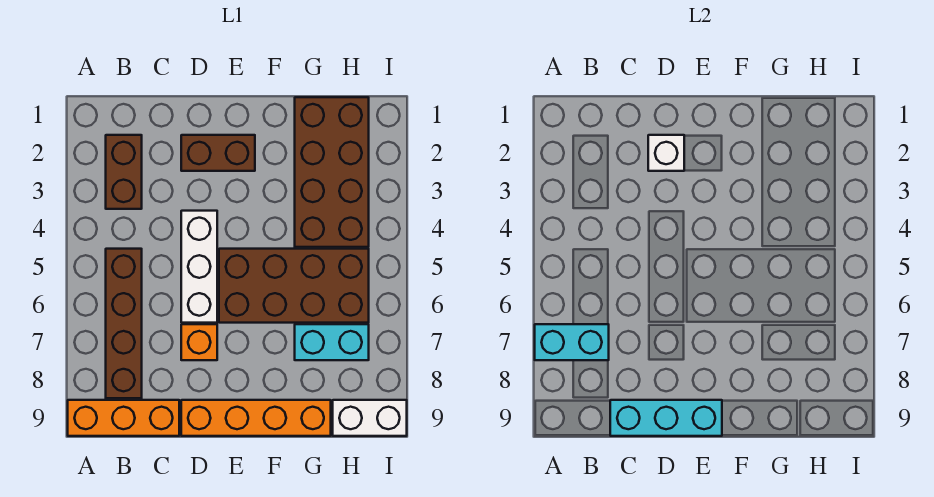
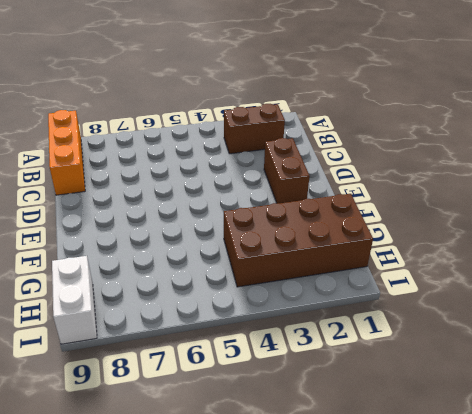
none -> brown 1x4 brick [106,249,142,398]
none -> white 1x3 brick [181,211,217,323]
none -> orange 1x1 brick [181,324,217,360]

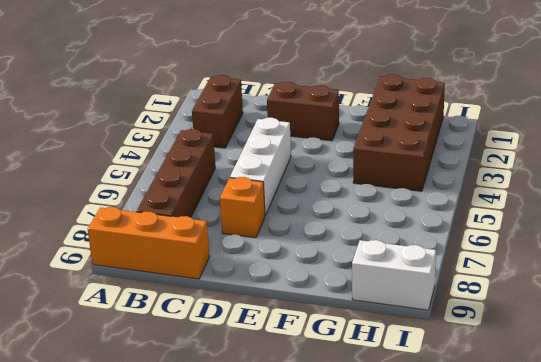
none -> orange 1x4 brick [181,400,331,436]
none -> brown 2x4 brick [219,249,369,323]
none -> cyan 1x2 brick [295,324,369,360]

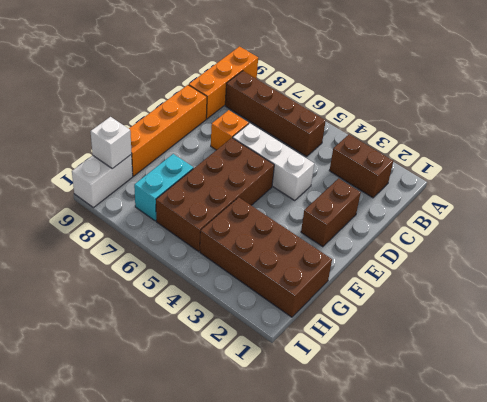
white 1x1 brick [91,117,132,169] -> white 1x1 brick moved to [648,135,684,171]
none -> cyan 1x2 brick [535,324,609,360]
none -> cyan 1x3 brick [610,400,722,436]

